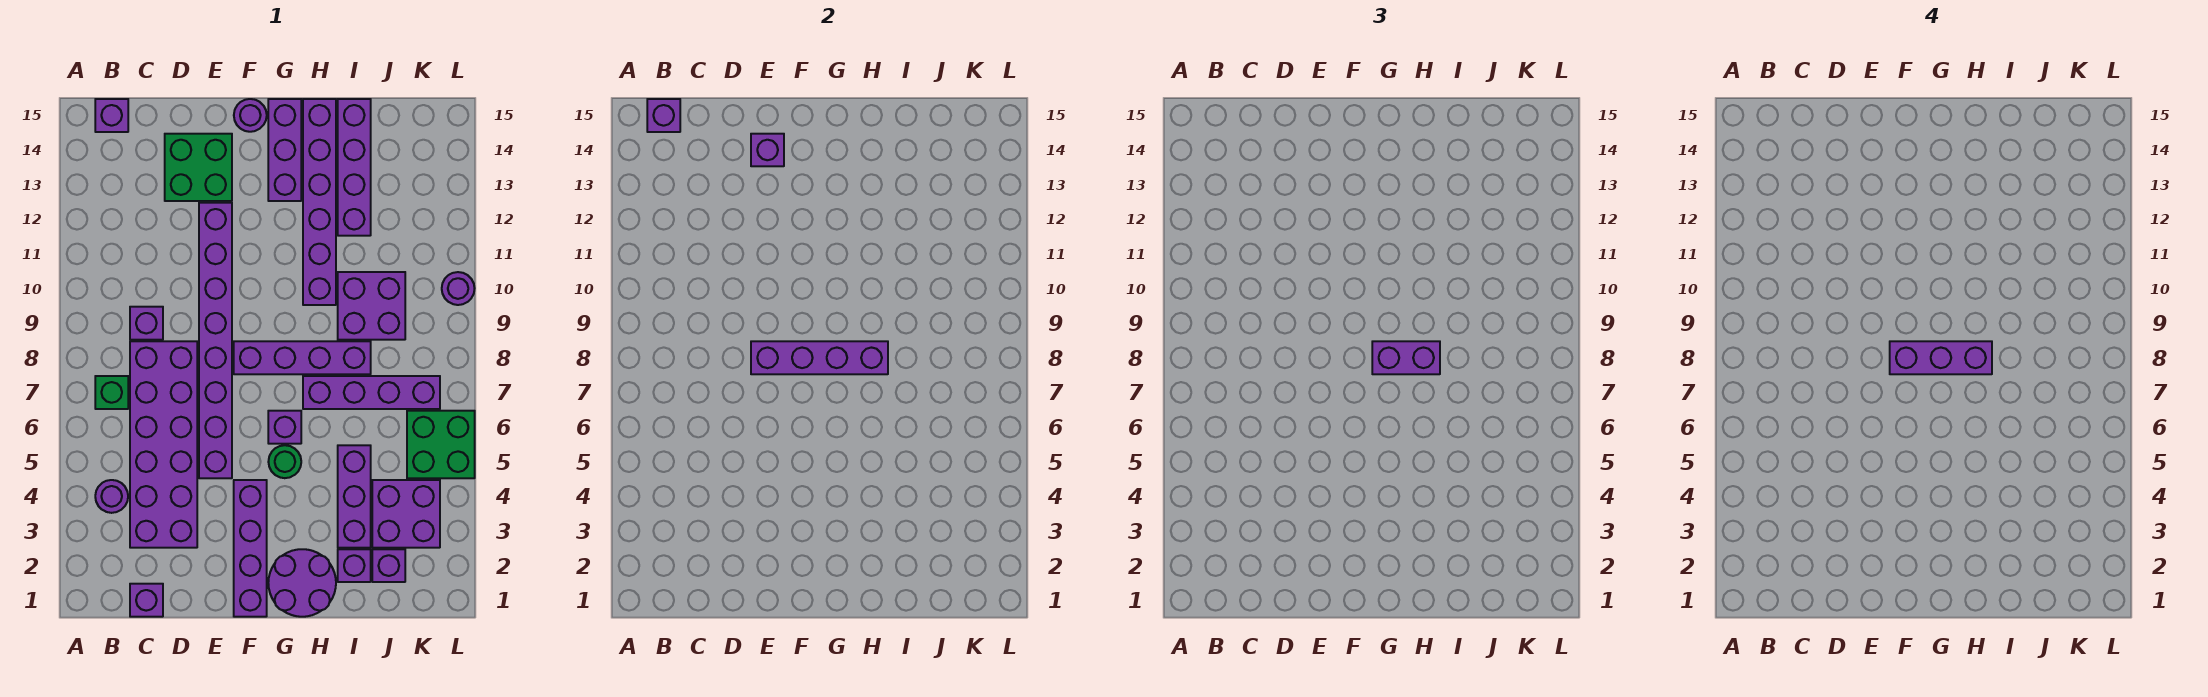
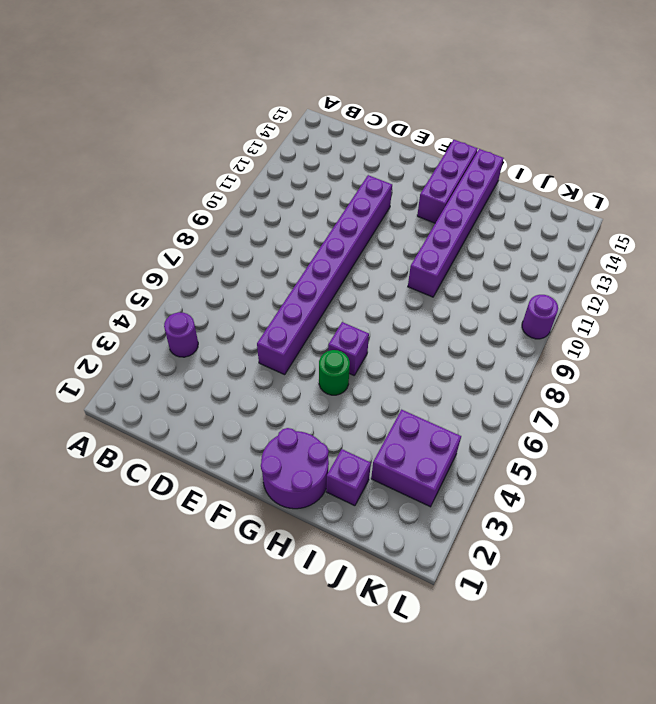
none -> green 1x1 brick [95,376,128,409]
none -> purple 1x1 brick [95,99,128,132]
none -> purple 1x1 brick [130,584,163,617]
none -> purple 2x6 brick [130,341,197,548]

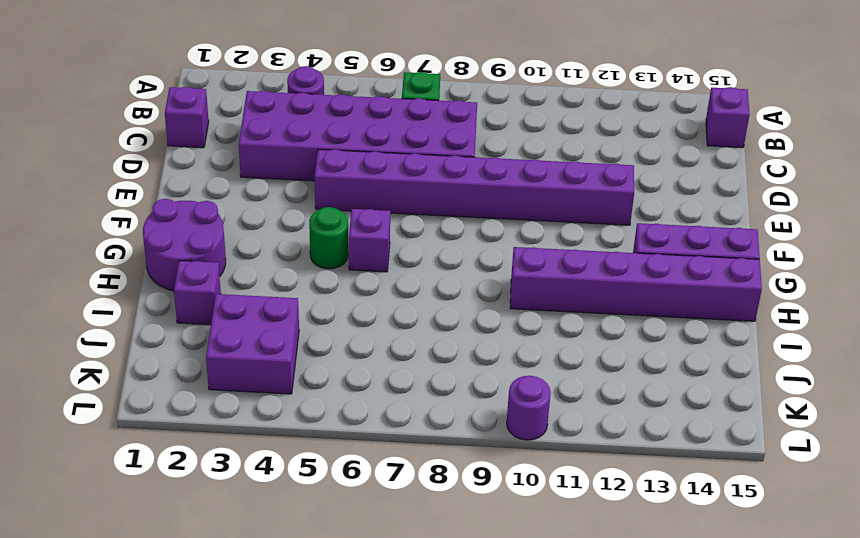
none -> purple 1x1 brick [130,307,163,340]
none -> green 2x2 brick [165,134,232,201]
none -> purple 1x4 brick [234,480,267,617]
none -> purple 1x4 brick [234,341,371,374]

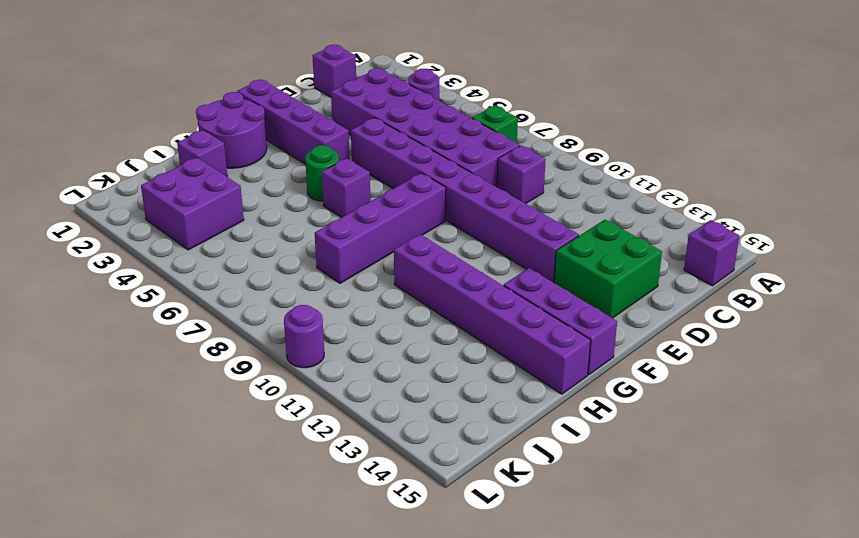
none -> purple 1x1 round brick [234,99,267,132]
none -> purple 1x4 brick [303,376,440,409]
none -> purple 1x3 brick [338,445,371,548]
none -> purple 2x2 brick [338,272,405,340]

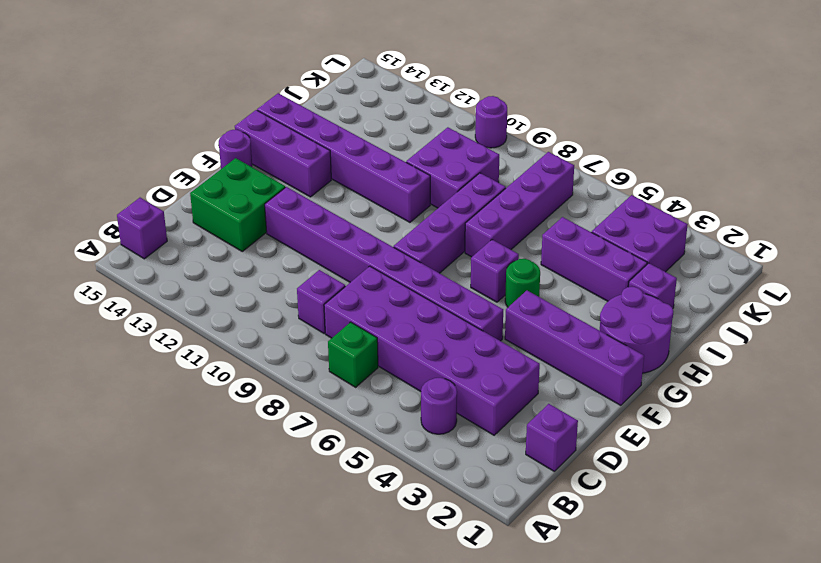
none -> purple 1x4 brick [338,99,371,236]
none -> purple 1x1 brick [372,549,405,582]
none -> green 2x2 brick [407,411,475,478]
none -> purple 1x1 brick [647,99,680,132]

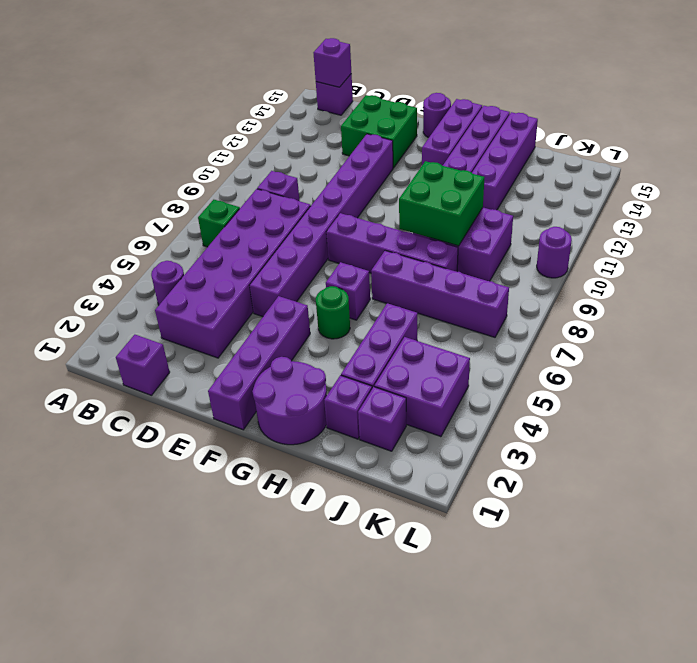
green 2x2 brick [399,161,484,246] -> green 2x2 brick moved to [407,411,475,478]
none -> purple 1x4 brick [751,341,888,374]
none -> purple 1x1 brick [751,134,784,166]
none -> purple 1x2 brick [1372,341,1440,374]
none -> purple 1x3 brick [1890,341,1992,374]

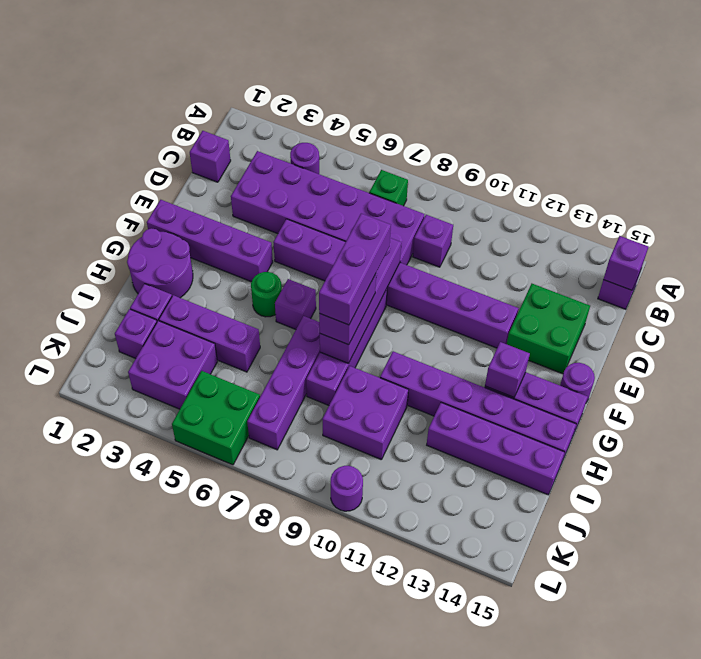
purple 1x1 brick [485,342,530,397] -> purple 1x1 brick moved to [751,134,784,166]

